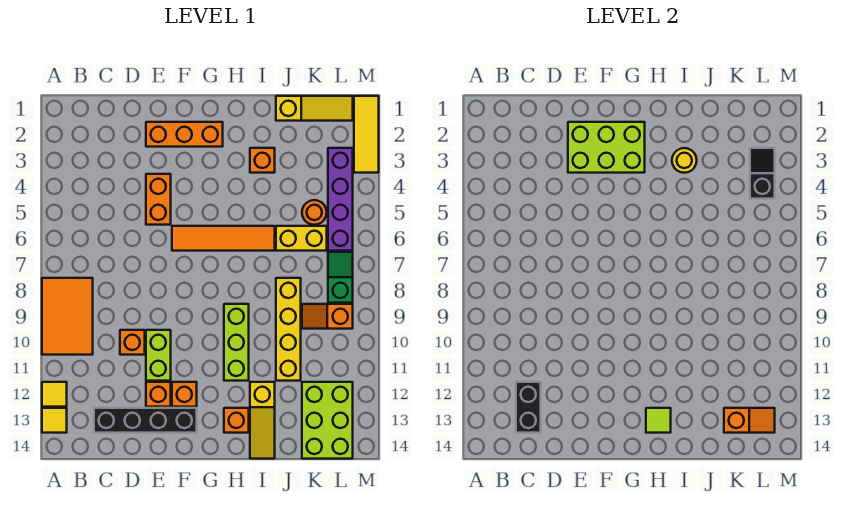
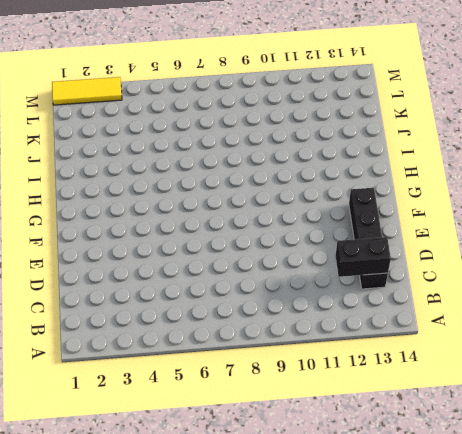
none -> orange 2x3 tile [42,278,93,355]
none -> yellow 1x1 tile [42,382,67,407]
none -> yellow 1x1 tile [42,408,67,433]
none -> orange 1x1 brick [120,330,145,355]

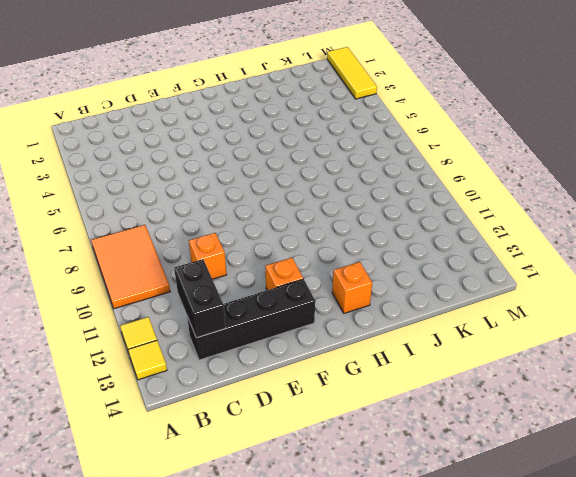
none -> orange 1x3 brick [146,122,223,147]
none -> orange 1x2 brick [146,174,171,225]
none -> lime 1x2 brick [146,330,171,381]
none -> orange 1x1 brick [146,382,171,407]

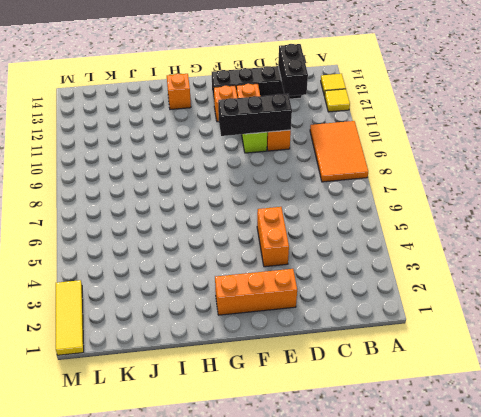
black 1x3 brick [218,94,292,136] -> none
none -> orange 1x4 tile [172,226,275,251]
none -> lime 1x3 brick [224,304,249,381]
none -> orange 1x1 brick [250,148,275,173]
none -> yellow 1x3 slope [250,382,275,459]

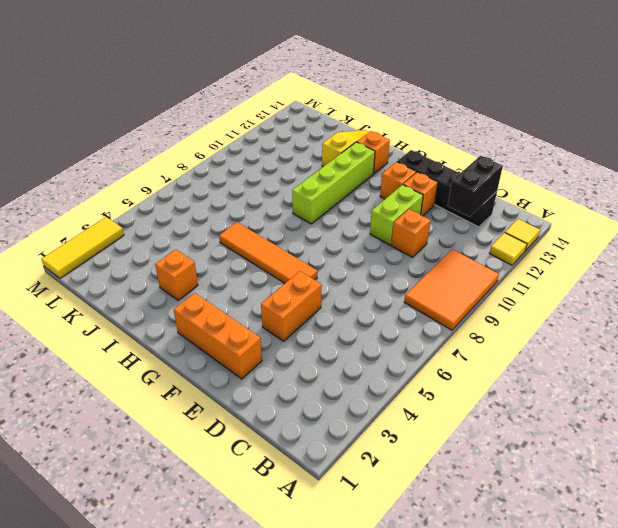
lime 1x4 brick [292,142,375,224] -> lime 1x3 brick [224,304,249,381]
none -> yellow 1x3 slope [276,96,353,121]
none -> yellow 1x2 brick [276,226,327,251]
none -> yellow 1x4 brick [276,278,301,381]
none -> orange 1x1 round brick [302,200,327,225]

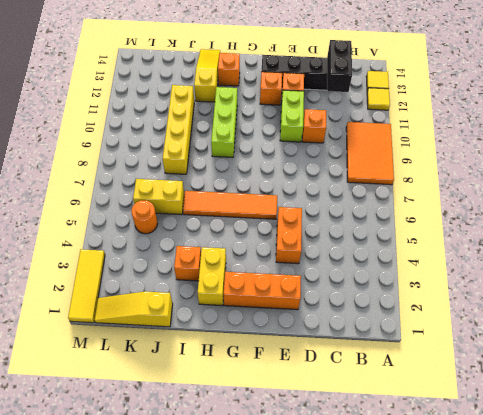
yellow 1x2 brick [198,247,226,306] -> none
none -> orange 1x2 slope [302,304,353,329]
none -> lime 2x3 brick [302,382,353,459]
none -> purple 1x4 brick [328,148,353,251]
none -> green 1x2 slope [328,252,353,303]

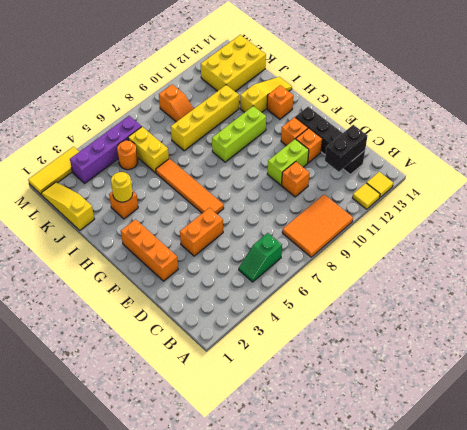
green 1x2 slope [239,233,282,282] -> green 1x2 slope moved to [328,252,353,303]
yellow 2x3 brick [201,35,266,91] -> lime 2x3 brick [302,382,353,459]
none -> lime 2x3 brick [568,122,645,173]
none -> lime 1x1 tile [646,408,671,433]
none -> orange 1x2 slope [724,408,775,433]
none -> black 1x2 slope [750,148,775,199]

